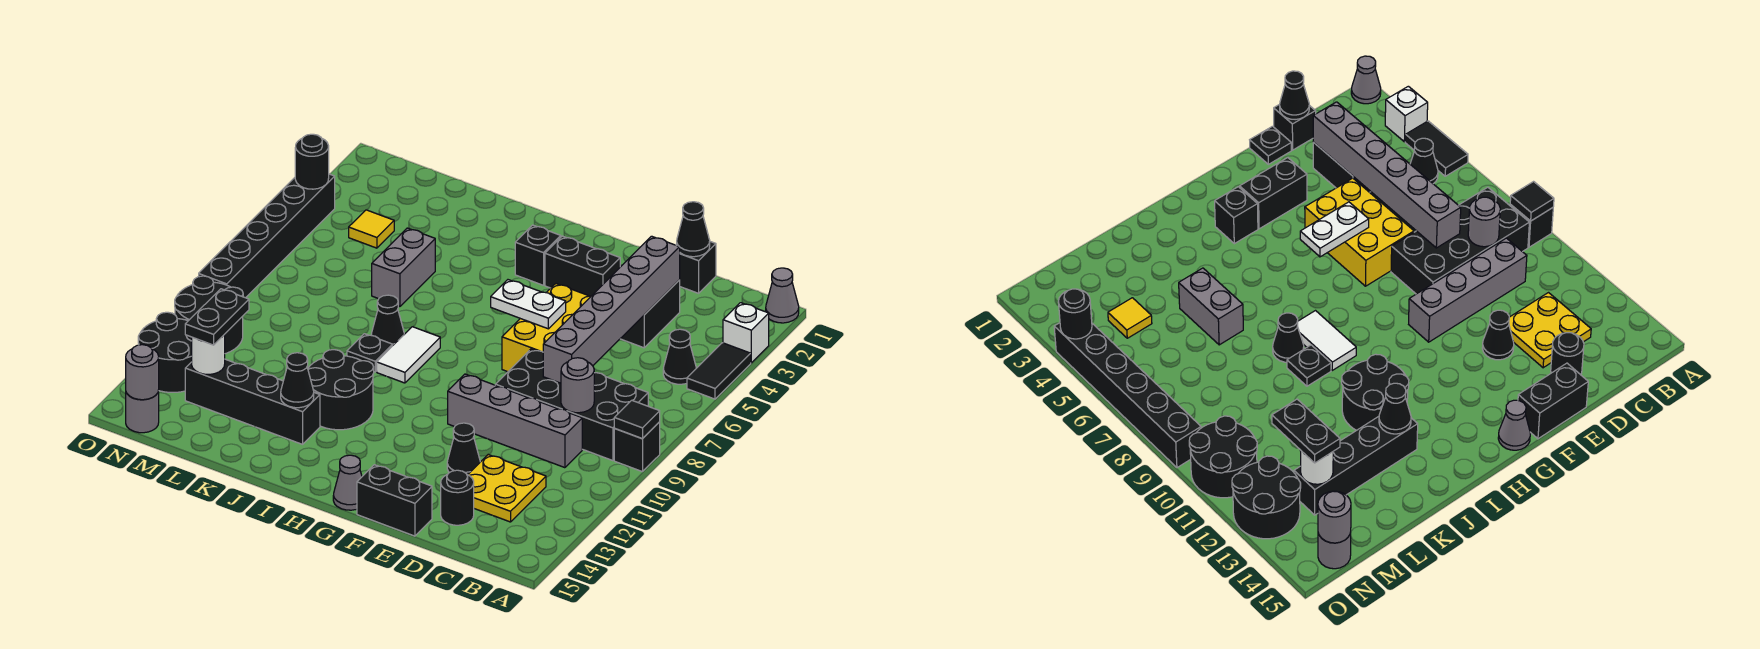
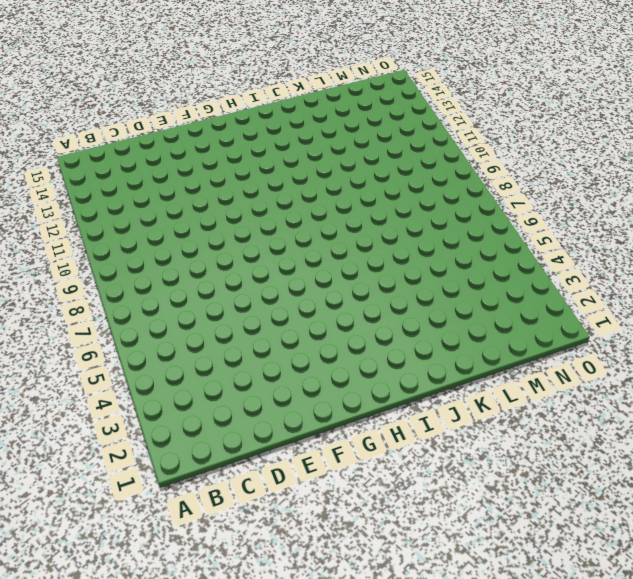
none -> grey 1x1 cone [766,268,799,323]
none -> white 1x1 brick [723,303,769,363]
none -> black 1x2 tile [687,343,751,399]
none -> black 1x1 brick [614,422,660,472]

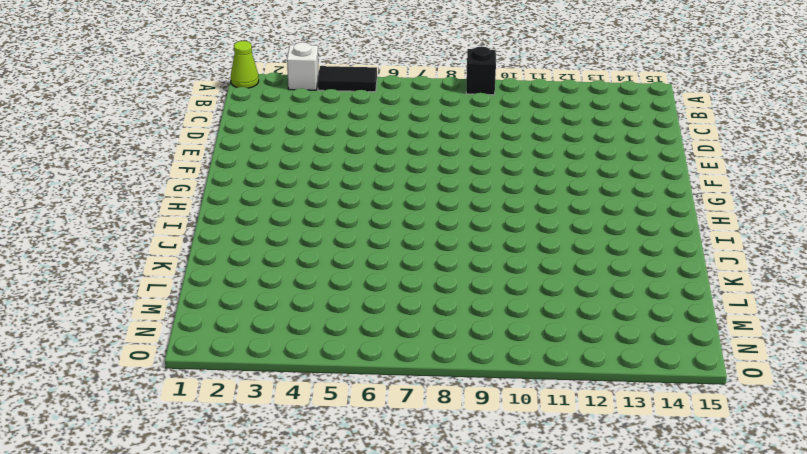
lime 1x1 cone [231,41,259,88] -> grey 1x1 cone [766,268,799,323]
none -> black 1x1 cone [663,329,696,384]
none -> black 2x4 brick [495,349,648,461]
none -> grey 1x4 brick [448,374,582,468]
none -> yellow 2x2 plate [468,455,546,522]

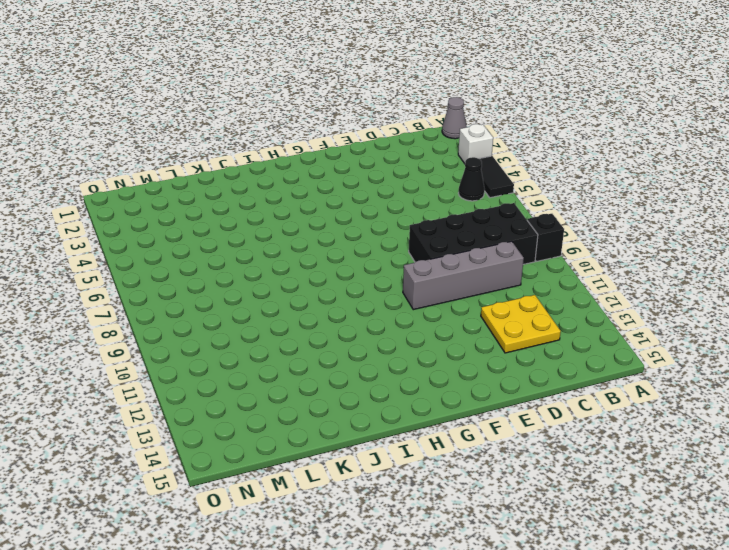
none -> black 1x1 brick [676,242,716,293]
none -> black 1x2 brick [620,280,680,348]
none -> black 1x1 round brick [441,470,474,525]
none -> black 1x1 plate [1250,126,1291,164]

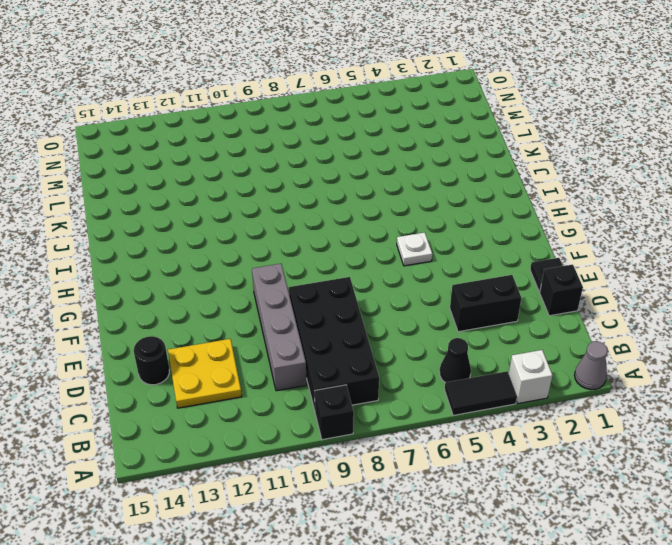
white 1x1 plate [397,232,432,266] -> none
none -> yellow 2x3 brick [502,284,591,372]
none -> black 1x1 cone [447,423,480,475]
none -> black 1x2 brick [357,465,432,536]
none -> black 1x2 brick [545,236,620,296]

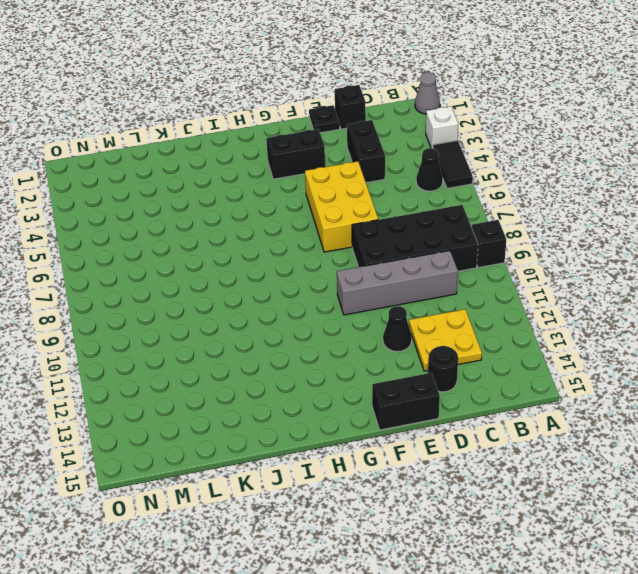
none -> grey 1x1 cone [333,455,362,510]
none -> black 1x1 brick [515,225,561,285]
none -> white 1x2 tile [377,327,440,383]
none -> black 2x2 round brick [308,350,374,430]

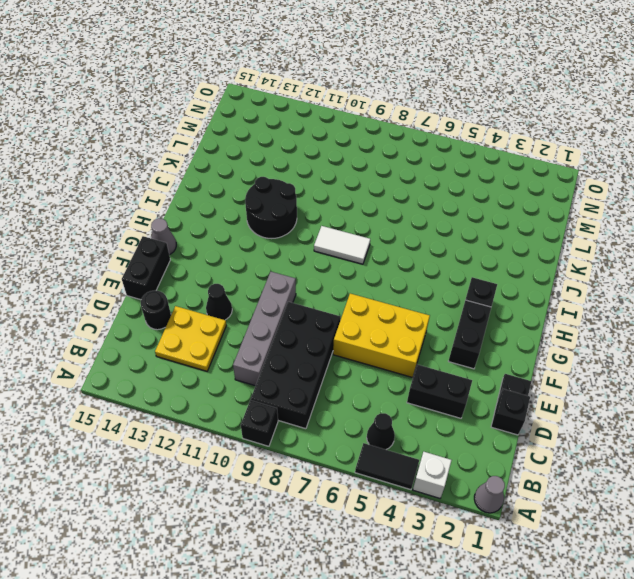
none -> black 1x1 cone [371,295,404,345]
none -> black 1x1 plate [347,334,393,372]
none -> black 1x4 brick [185,359,320,444]
none -> grey 1x2 brick [372,228,435,306]

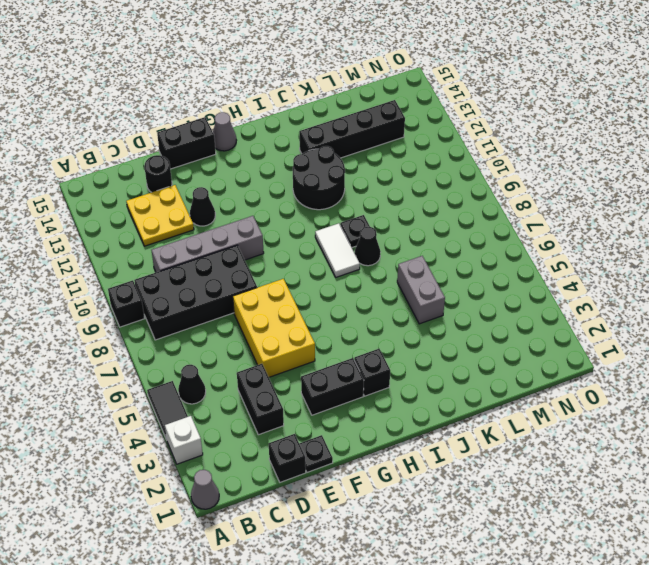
none -> yellow 1x1 tile [349,210,394,248]
none -> black 2x2 round brick [175,276,243,354]
none -> black 2x2 round brick [138,312,192,392]
none -> grey 1x1 round brick [126,390,159,433]

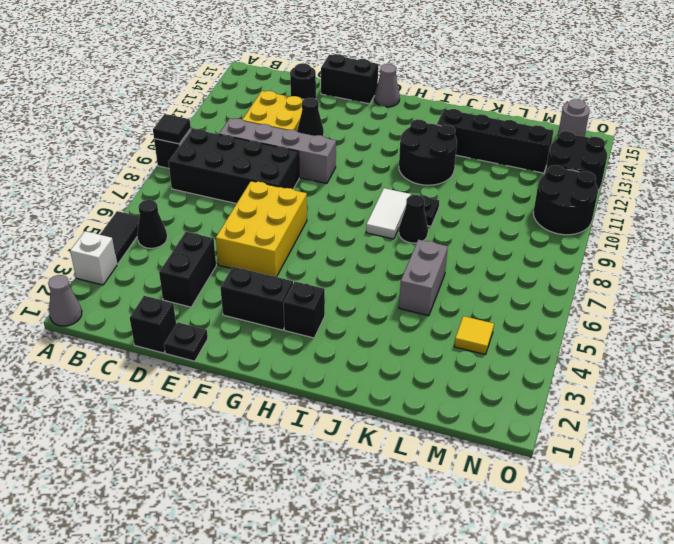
none -> black 1x6 brick [199,174,335,298]
none -> grey 1x1 round brick [561,358,594,413]
none -> black 1x1 cone [677,202,710,257]
none -> grey 1x6 brick [543,236,680,383]

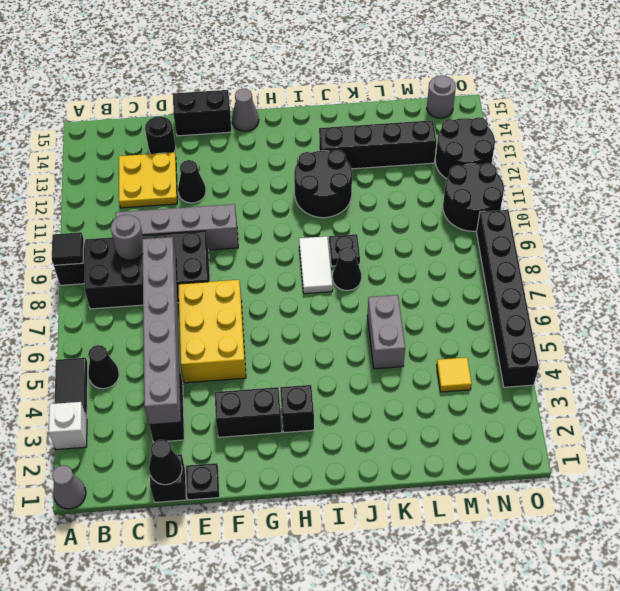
none -> white 1x2 plate [491,280,566,329]
none -> black 1x1 cone [281,353,314,408]
none -> white 1x1 round brick [192,334,225,374]
none -> grey 1x1 round brick [126,345,159,400]

